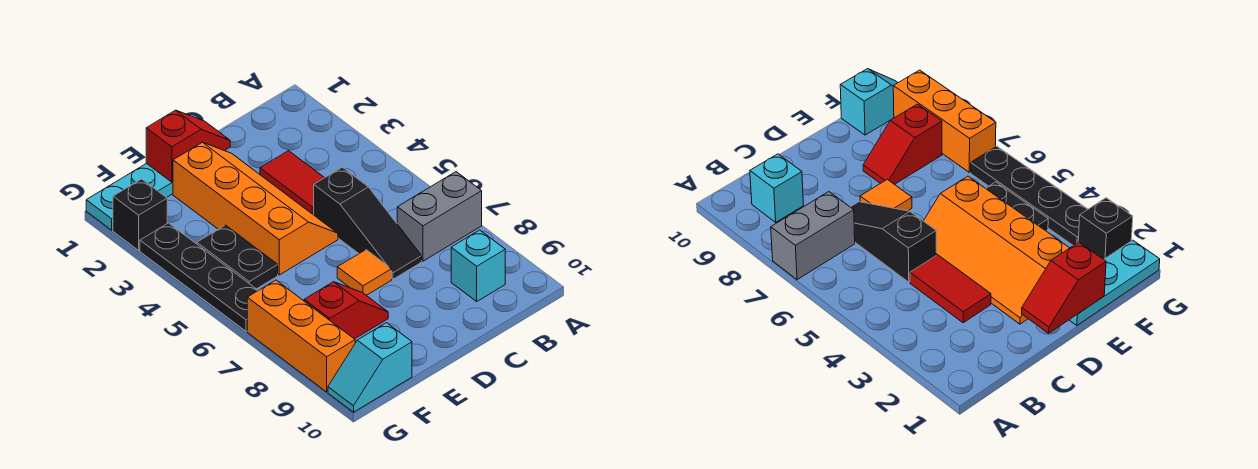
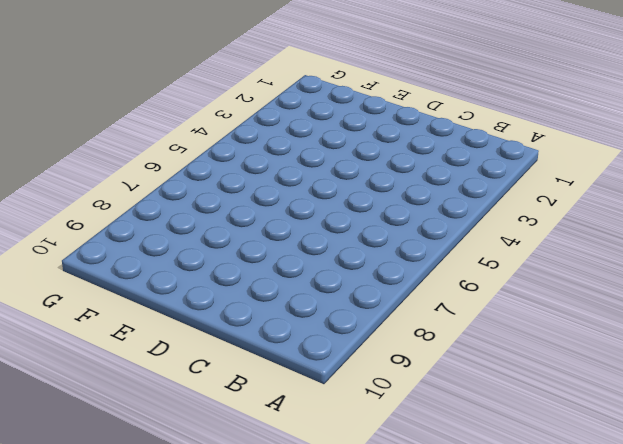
none -> grey 1x2 brick [397,172,482,261]
none -> cyan 1x1 brick [451,230,505,301]
none -> red 1x2 tile [260,151,324,215]

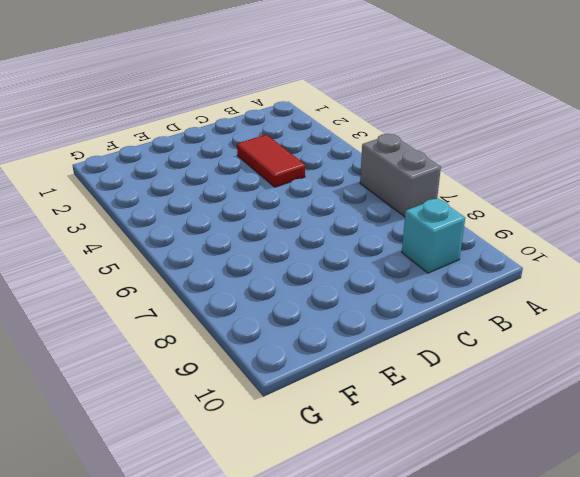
grey 1x2 brick [360,134,441,217] -> grey 1x2 brick turned to [397,172,482,261]
none -> black 1x3 slope [314,167,422,279]
none -> orange 2x4 slope [173,142,338,275]
none -> orange 1x1 tile [337,250,392,295]

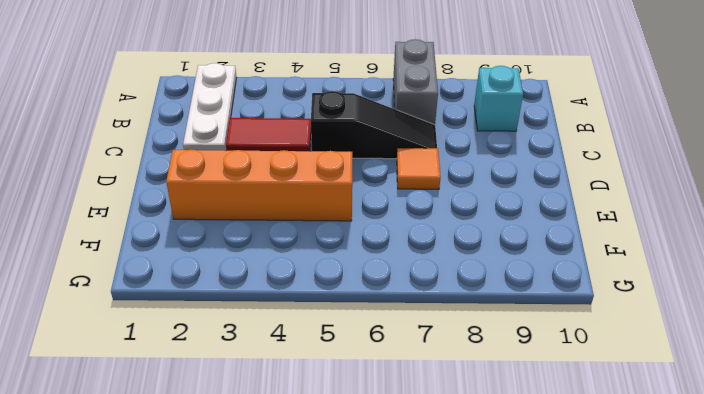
white 1x3 plate [183,63,236,151] -> none
none -> cyan 1x3 plate [86,163,173,230]
none -> red 1x2 slope [304,282,388,339]
none -> black 1x2 plate [197,225,278,289]

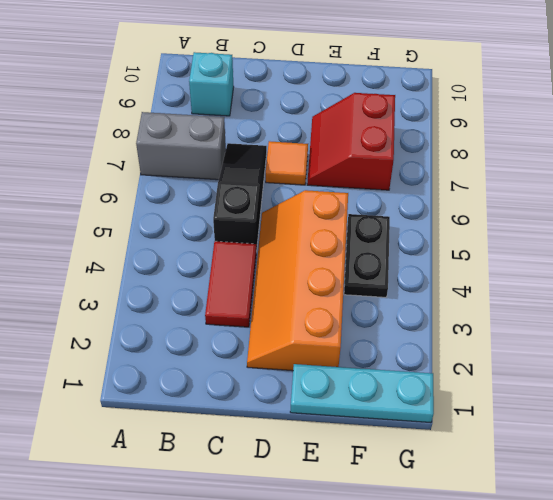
red 2x2 slope [307,93,395,190] -> red 1x2 slope [304,282,388,339]
none -> cyan 1x2 slope [328,323,412,412]
none -> black 1x1 brick [113,179,167,250]
none -> black 1x4 plate [140,223,258,331]

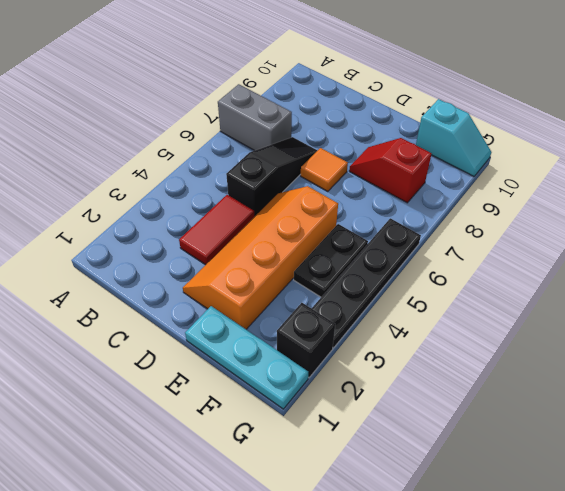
none -> cyan 1x1 brick [451,230,505,301]
none -> orange 1x3 brick [247,280,355,392]
none -> red 1x2 slope [146,110,230,182]

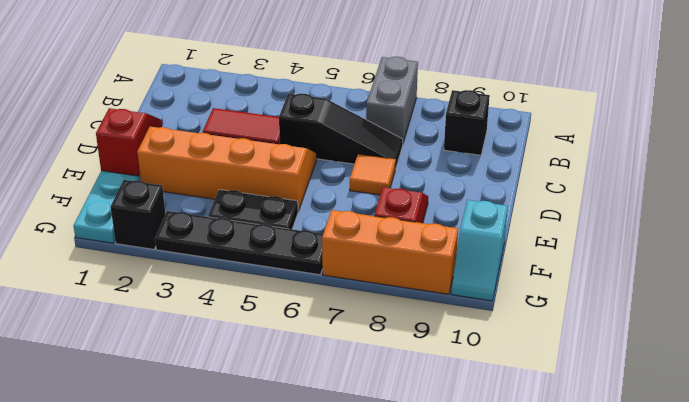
black 1x1 brick [444,90,490,155] -> cyan 1x1 brick [451,230,505,301]

